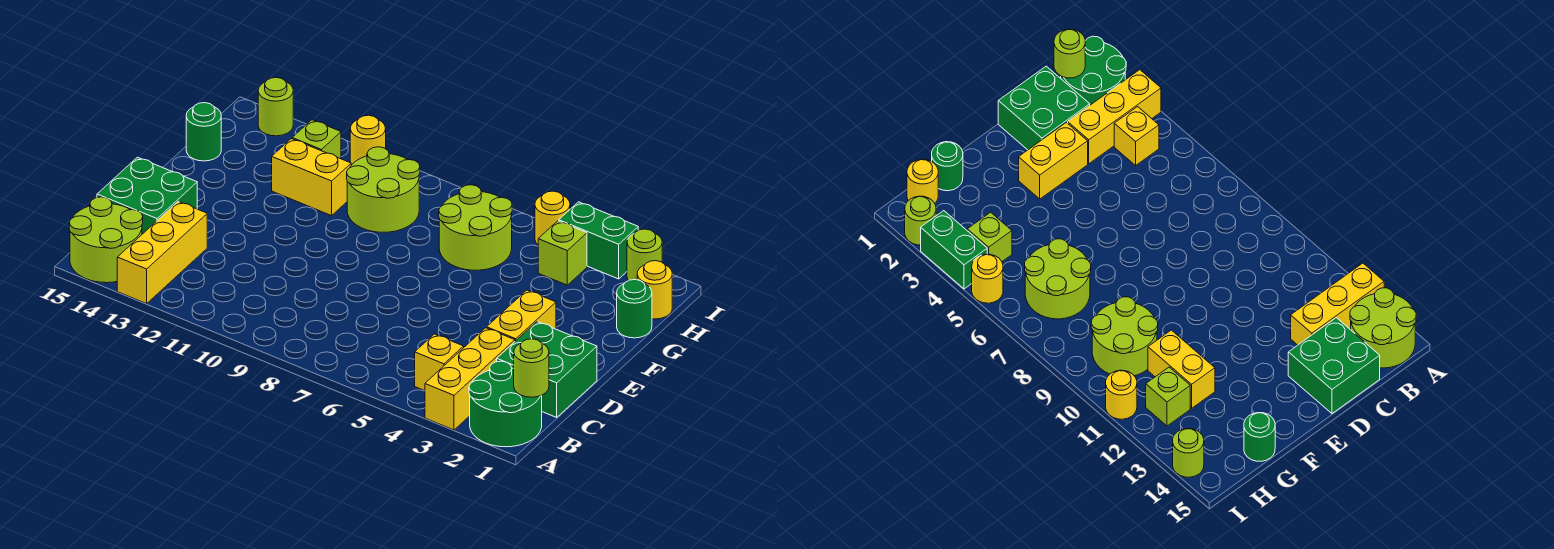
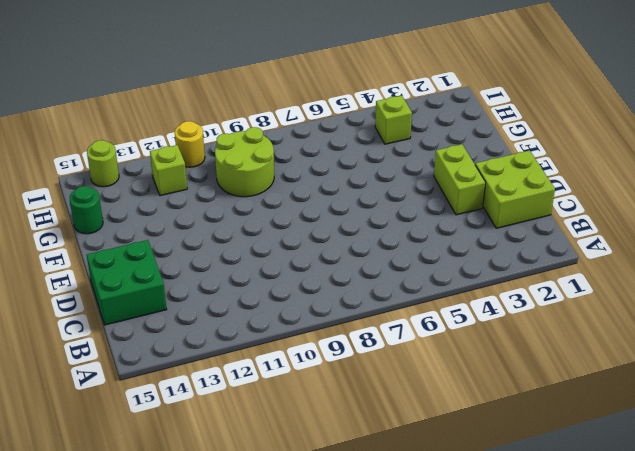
lime 2x2 brick [475,150,555,228] -> green 2x2 brick [497,322,597,417]
lime 1x2 brick [434,144,486,215] -> yellow 1x2 brick [487,290,556,341]
none -> green 2x2 round brick [469,361,542,447]
none -> yellow 1x3 brick [425,328,515,430]
none -> yellow 1x3 brick [117,201,207,304]

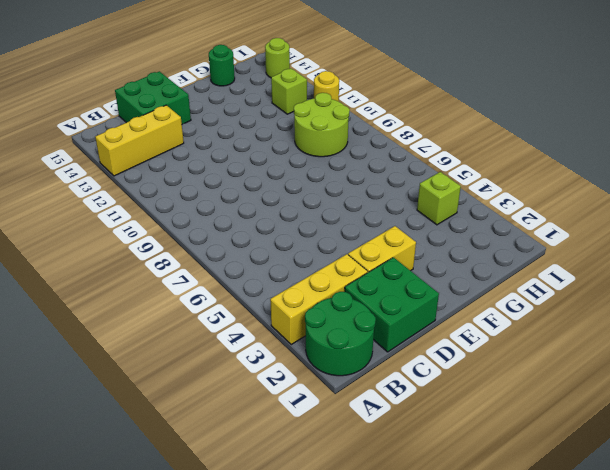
none -> lime 2x2 round brick [69,197,143,283]
none -> yellow 1x1 brick [415,334,464,391]
none -> green 1x1 round brick [617,280,652,338]

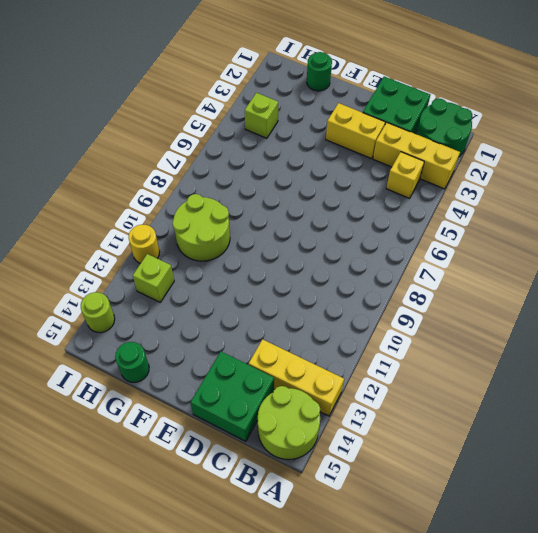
none -> lime 2x2 round brick [439,185,512,270]
none -> yellow 1x2 brick [272,139,351,216]
none -> yellow 1x1 round brick [637,261,672,319]

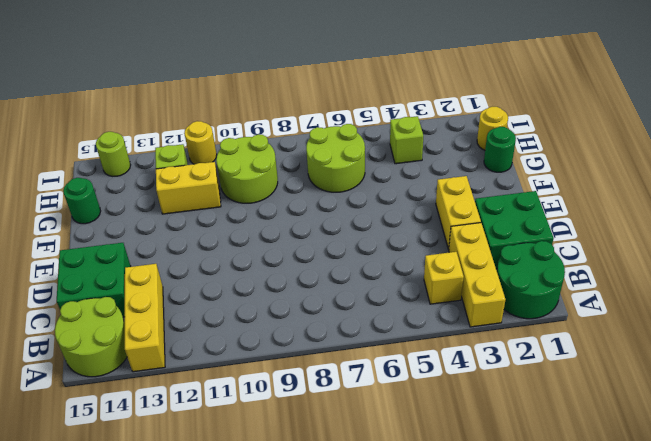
none -> lime 1x1 round brick [627,229,662,281]
none -> green 1x2 brick [559,202,638,279]
none -> yellow 1x1 round brick [535,191,570,244]

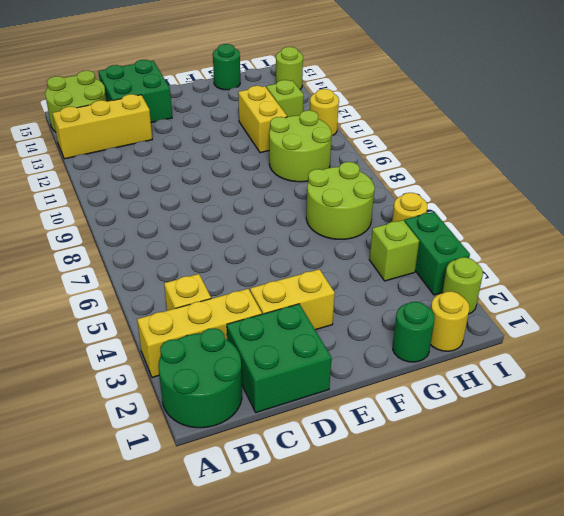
none -> lime 1x1 round brick [514,339,549,397]

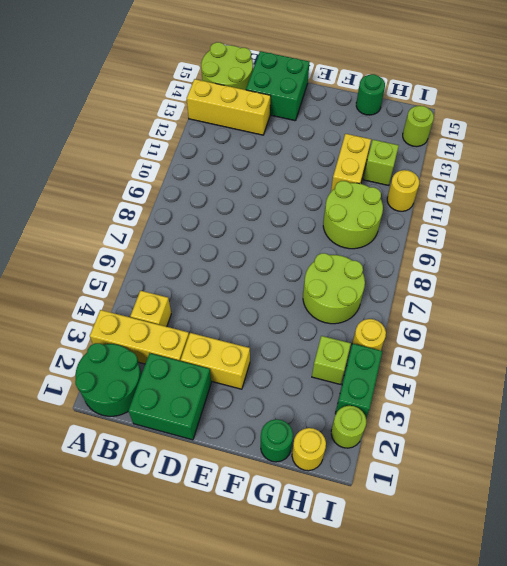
none -> lime 1x1 round brick [514,339,549,397]

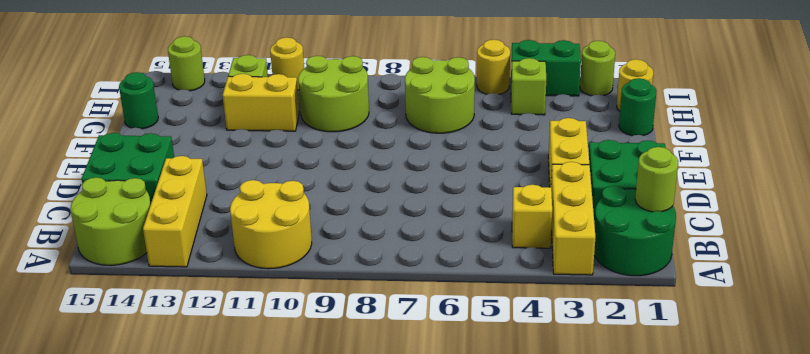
yellow 2x2 round brick [230,180,312,269] -> none

